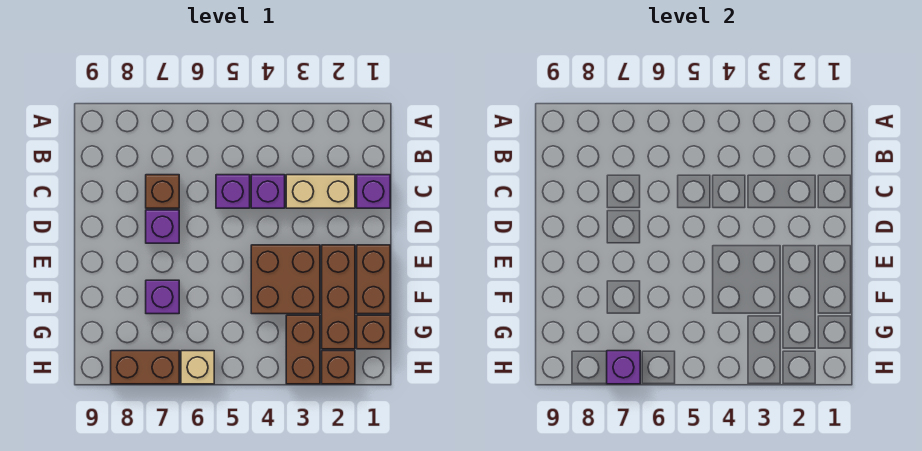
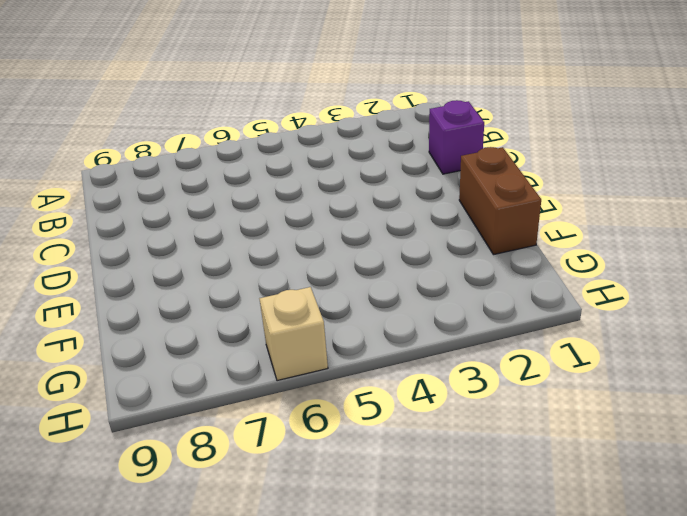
none -> tan 1x2 brick [286,175,355,208]
none -> purple 1x1 brick [251,175,285,208]
none -> purple 1x1 brick [216,175,250,208]

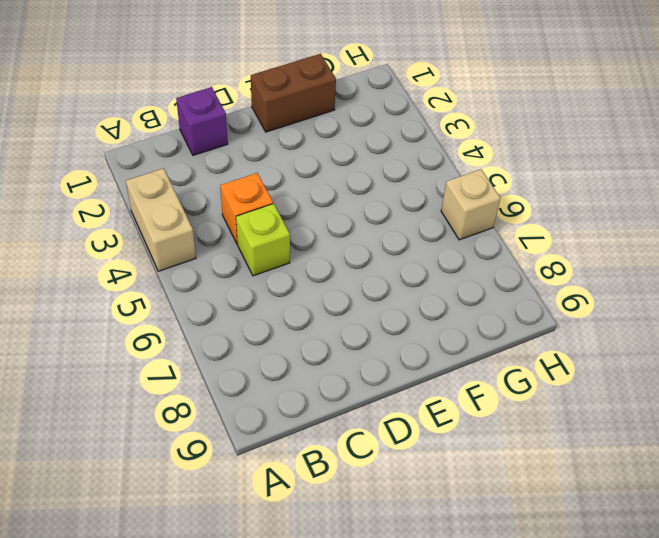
tan 1x2 brick [126,168,196,271] -> tan 1x2 brick moved to [286,175,355,208]
orange 1x1 brick [220,173,273,244] -> purple 1x1 brick [251,175,285,208]
lime 1x1 brick [236,204,290,276] -> purple 1x1 brick [216,175,250,208]
none -> brown 1x1 brick [146,175,179,208]
none -> purple 1x1 brick [146,210,179,243]
none -> brown 1x3 brick [322,245,355,349]

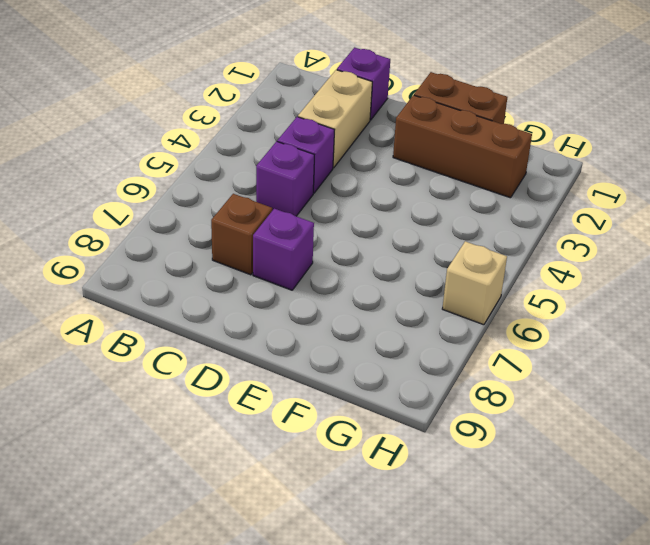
none -> brown 2x2 brick [251,245,320,314]
none -> purple 1x1 brick [146,280,179,314]
none -> brown 1x1 brick [357,315,390,349]

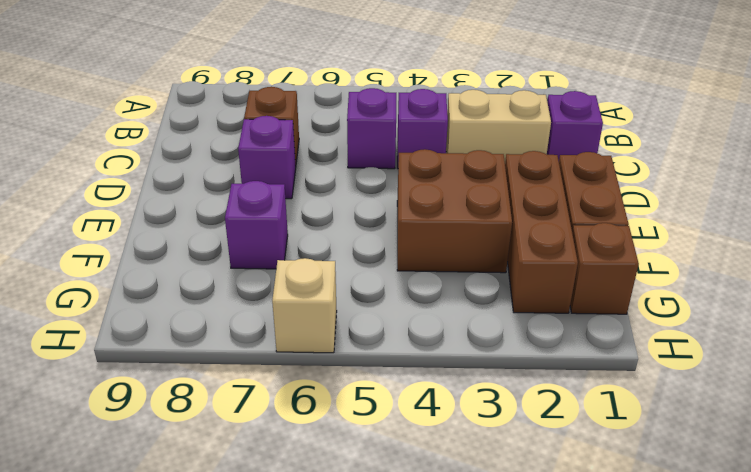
none -> brown 1x2 brick [286,315,320,384]
none -> brown 1x1 brick [322,351,355,384]
none -> brown 1x2 brick [111,351,179,384]

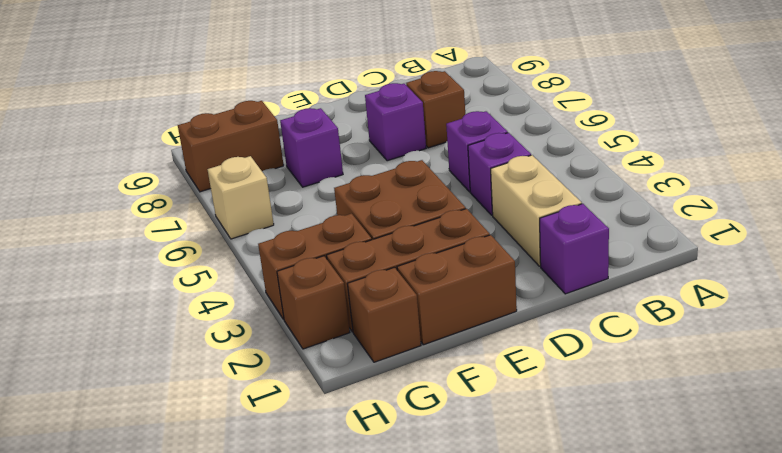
brown 1x2 brick [178,101,284,192] -> brown 1x2 brick turned to [111,351,179,384]
none -> purple 1x1 brick [607,351,640,384]

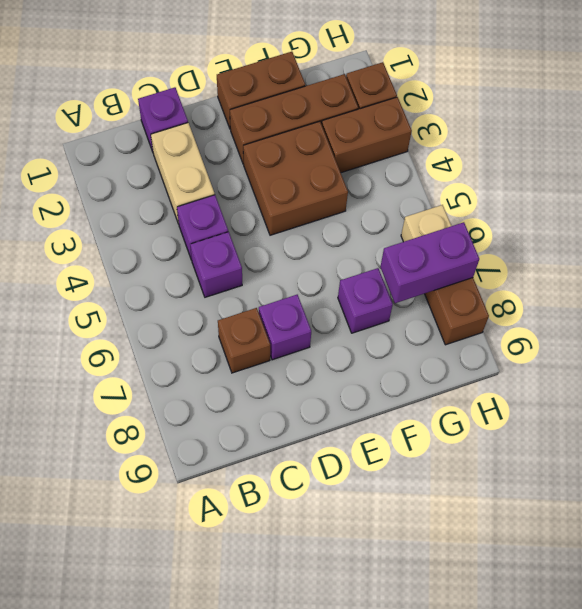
purple 1x2 brick [380,222,479,303] -> purple 1x1 brick [607,351,640,384]
none -> brown 1x1 brick [357,315,390,349]

